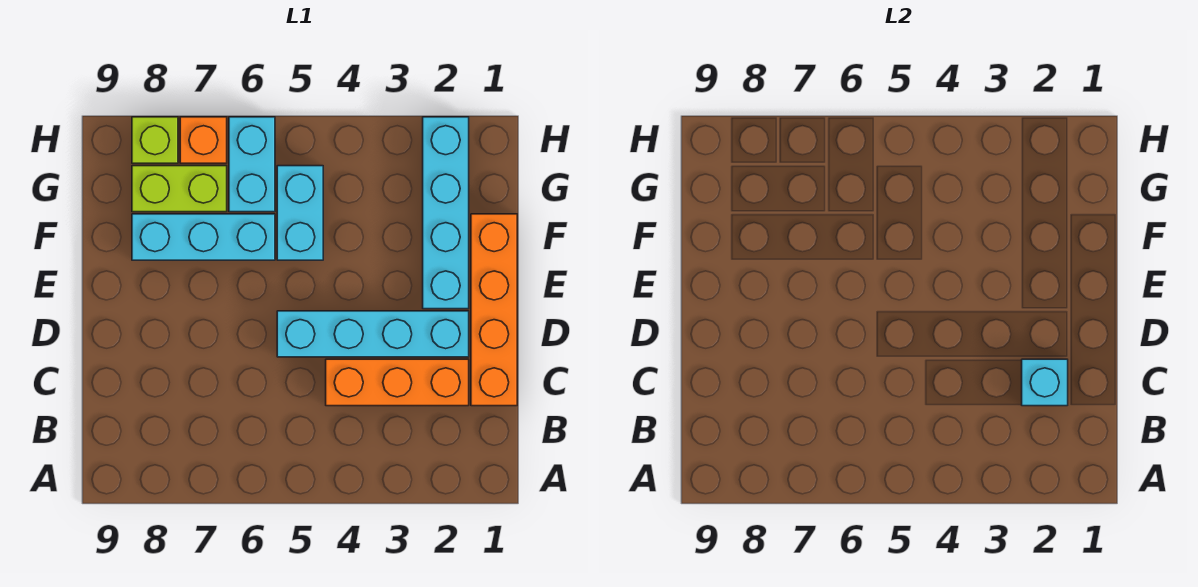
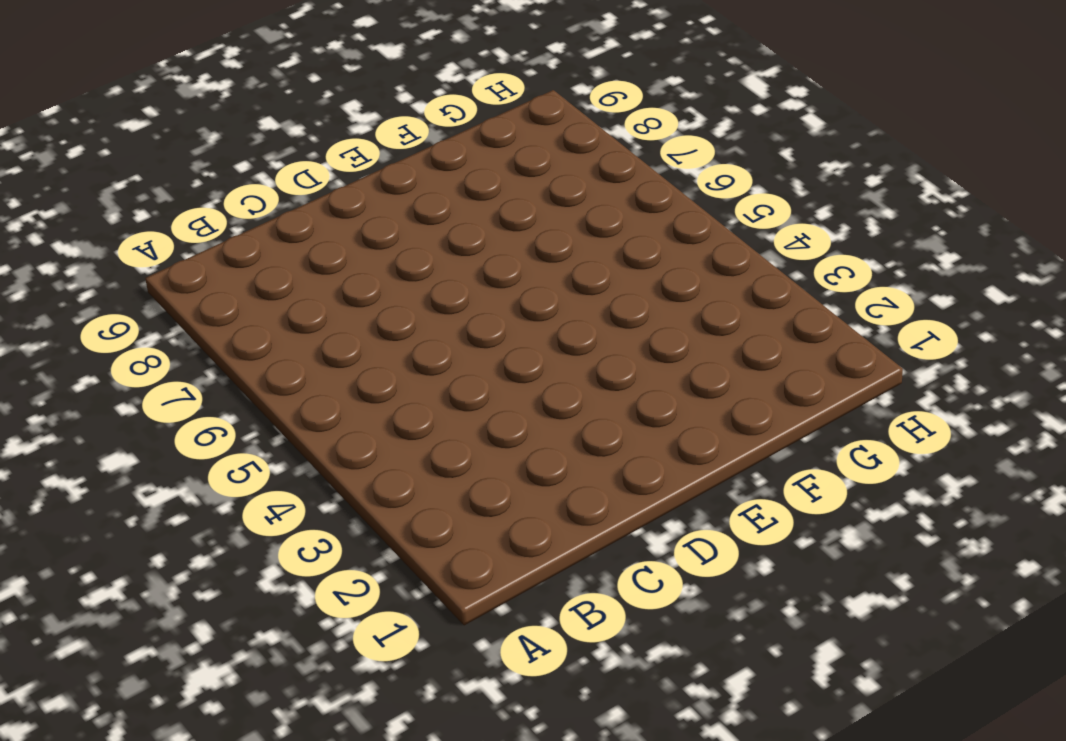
none -> orange 1x4 brick [471,214,517,406]
none -> orange 1x3 brick [326,359,469,406]

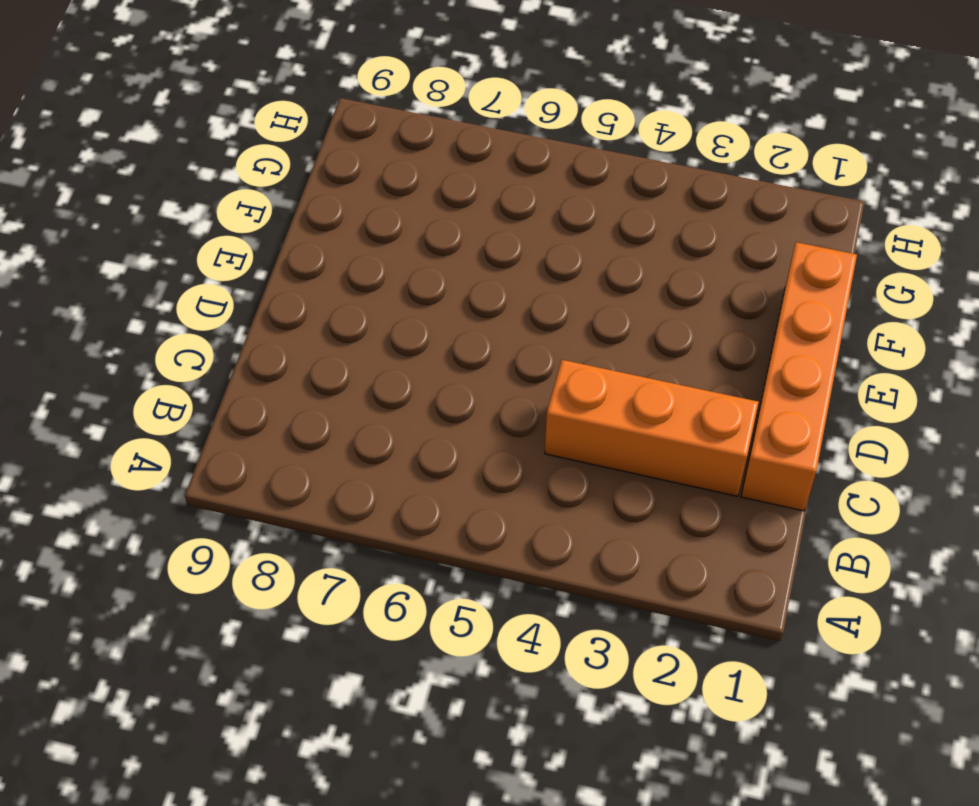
none -> cyan 1x4 brick [277,311,469,357]
none -> cyan 1x4 brick [423,117,469,309]

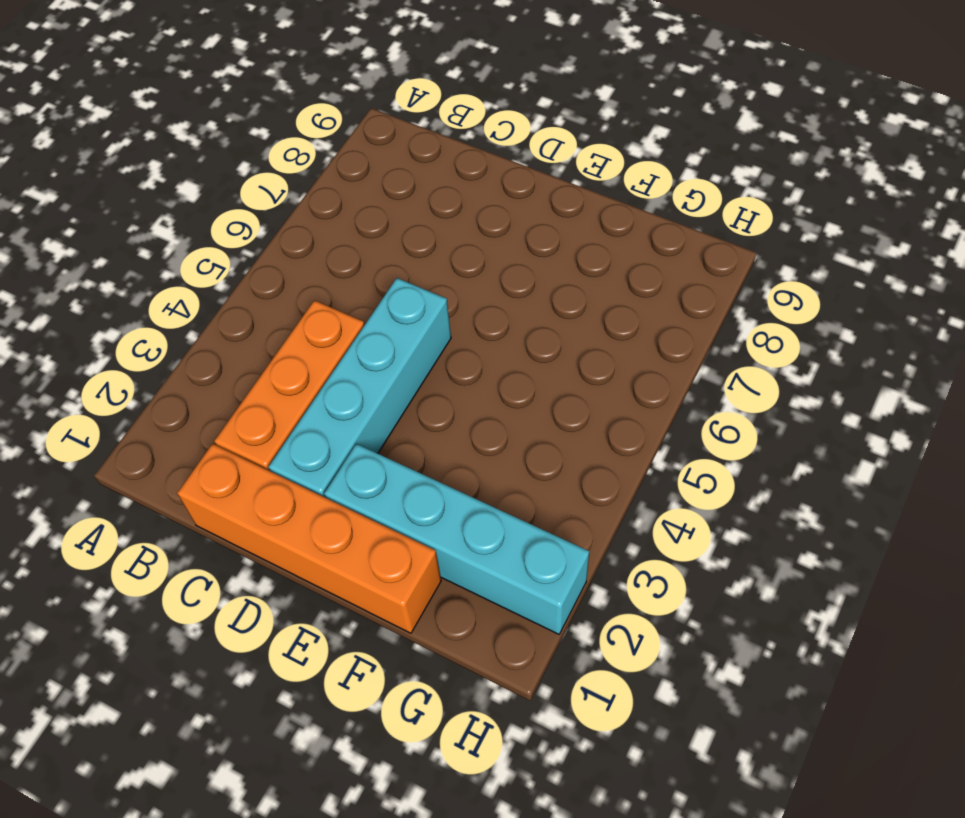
none -> cyan 1x2 brick [277,166,323,260]
none -> cyan 1x3 brick [132,214,275,260]

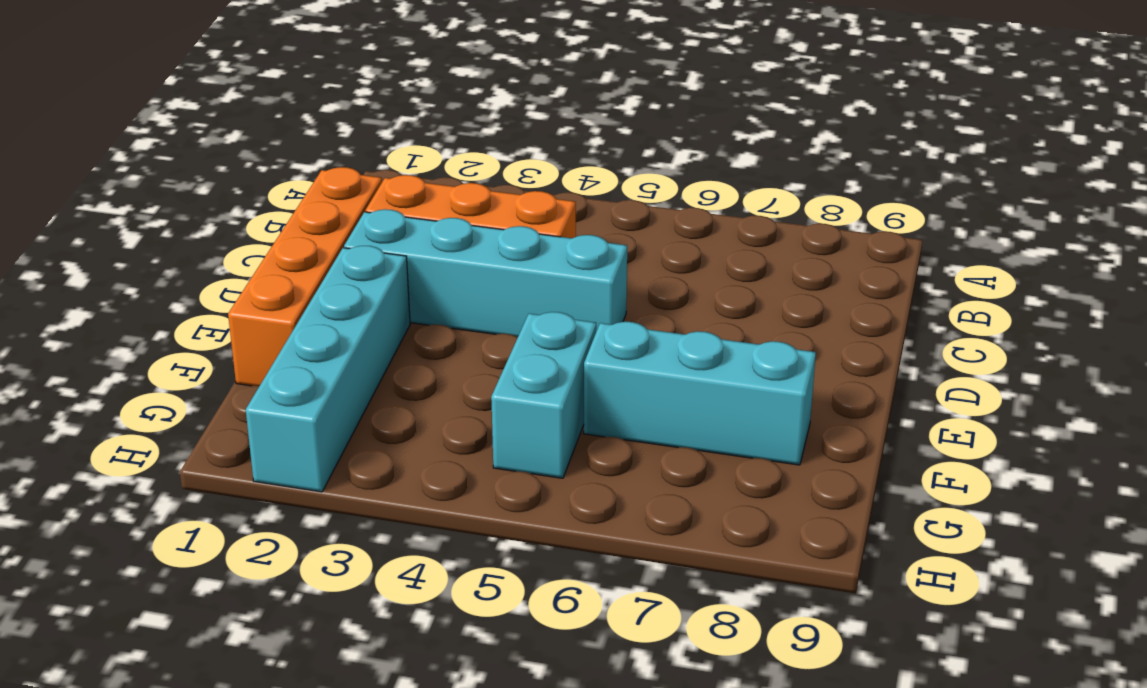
none -> cyan 1x2 brick [229,117,275,212]
none -> lime 1x2 brick [132,166,227,212]

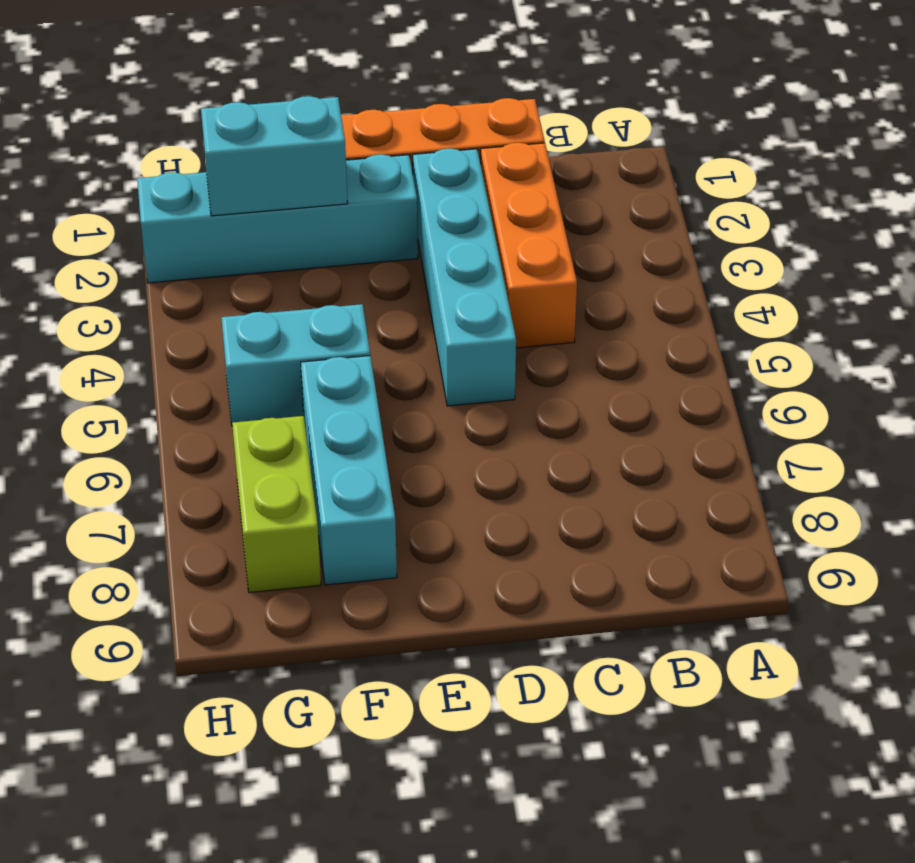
cyan 1x2 brick [201,96,348,216] -> cyan 1x2 brick moved to [229,117,275,212]
none -> orange 1x1 brick [180,117,227,163]
none -> lime 1x1 brick [132,117,178,163]

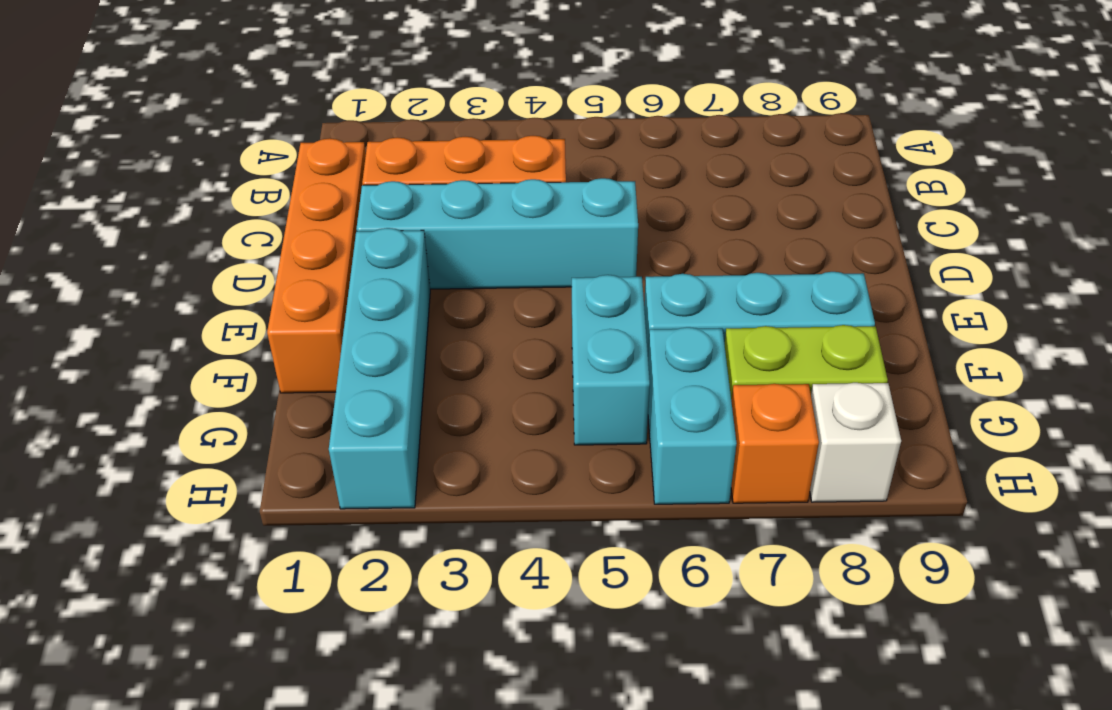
white 1x1 brick [810,383,901,502] -> lime 1x1 brick [132,117,178,163]
none -> cyan 1x1 brick [1022,359,1068,406]

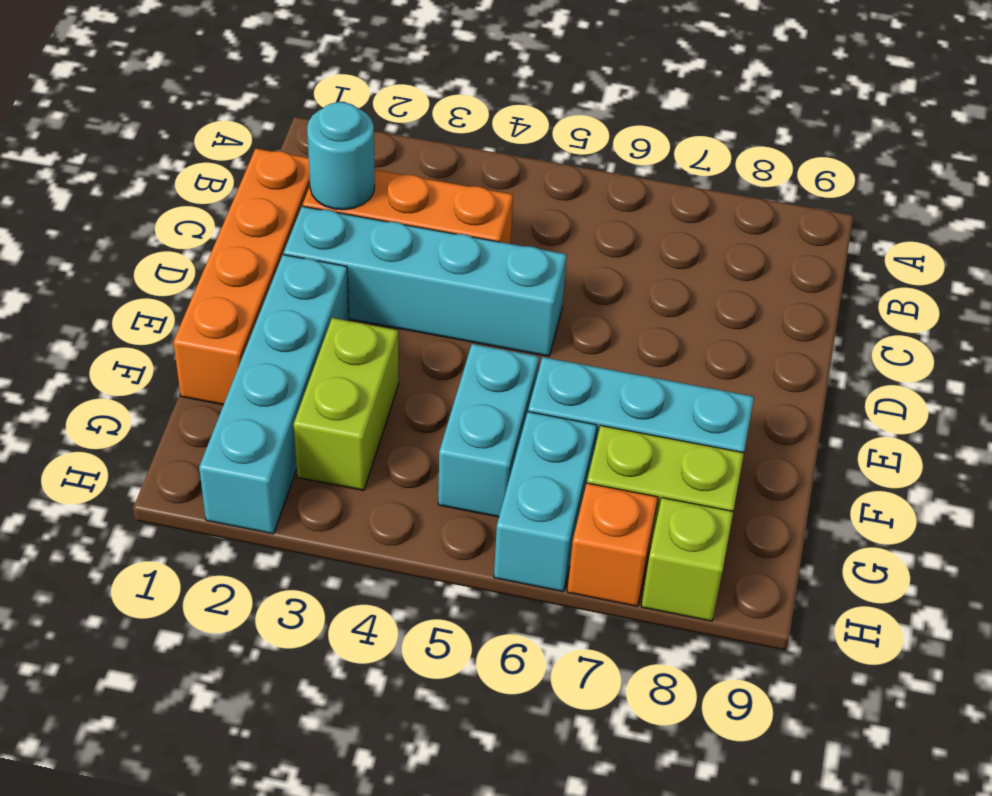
cyan 1x1 round brick [307,102,375,210] -> cyan 1x1 brick [1022,359,1068,406]
lime 1x2 brick [294,318,399,490] -> none

